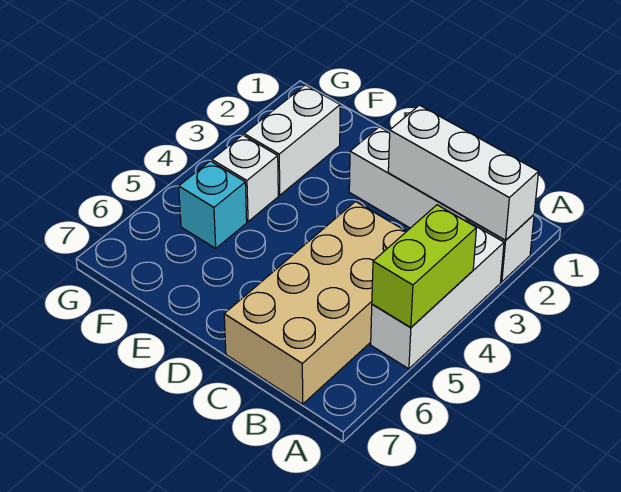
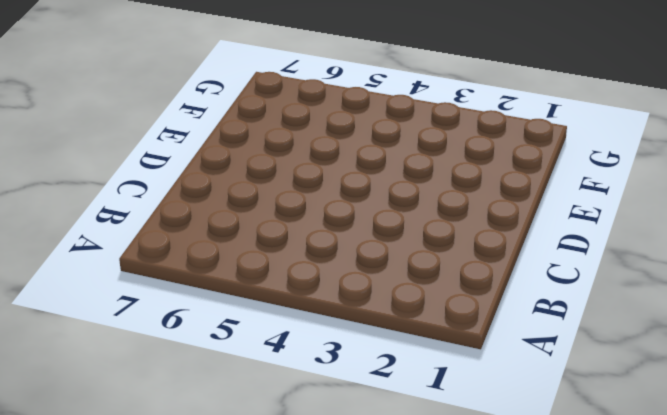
none -> white 1x4 brick [349,127,534,282]
none -> white 1x3 brick [371,220,504,369]

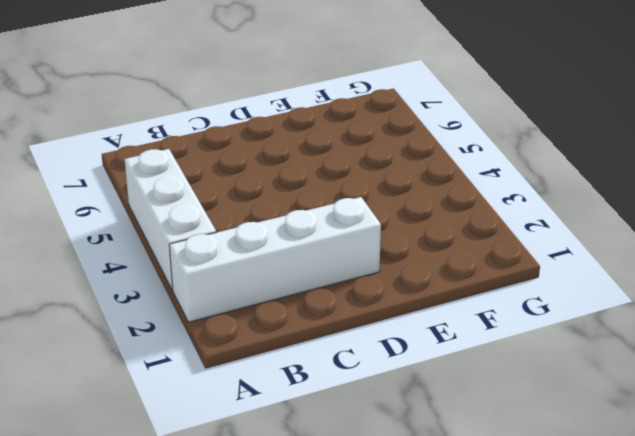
none -> tan 2x4 brick [224,202,407,404]
none -> white 1x2 brick [244,85,340,195]

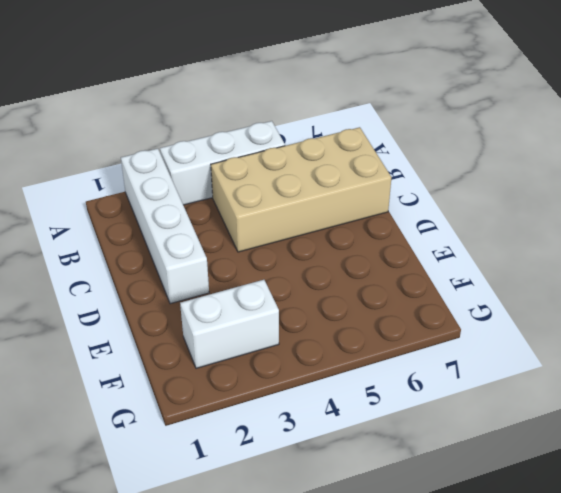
none -> white 1x1 brick [212,135,278,222]
none -> cyan 1x1 brick [179,161,247,248]

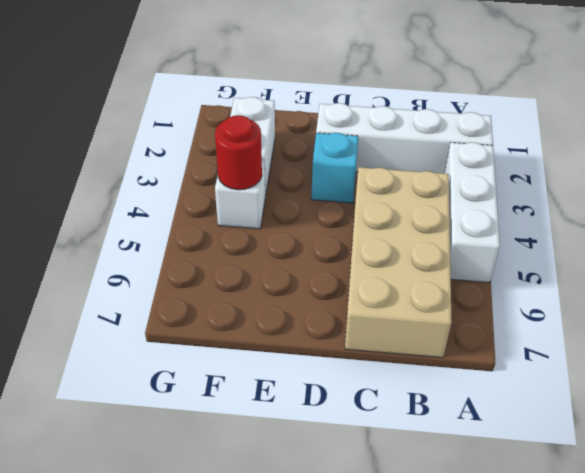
cyan 1x1 brick [311,133,358,203] -> cyan 1x1 brick moved to [179,161,247,248]
red 1x1 round brick [215,115,262,190] -> none
none -> white 1x3 brick [388,105,538,240]
none -> lime 1x2 brick [372,205,476,327]

